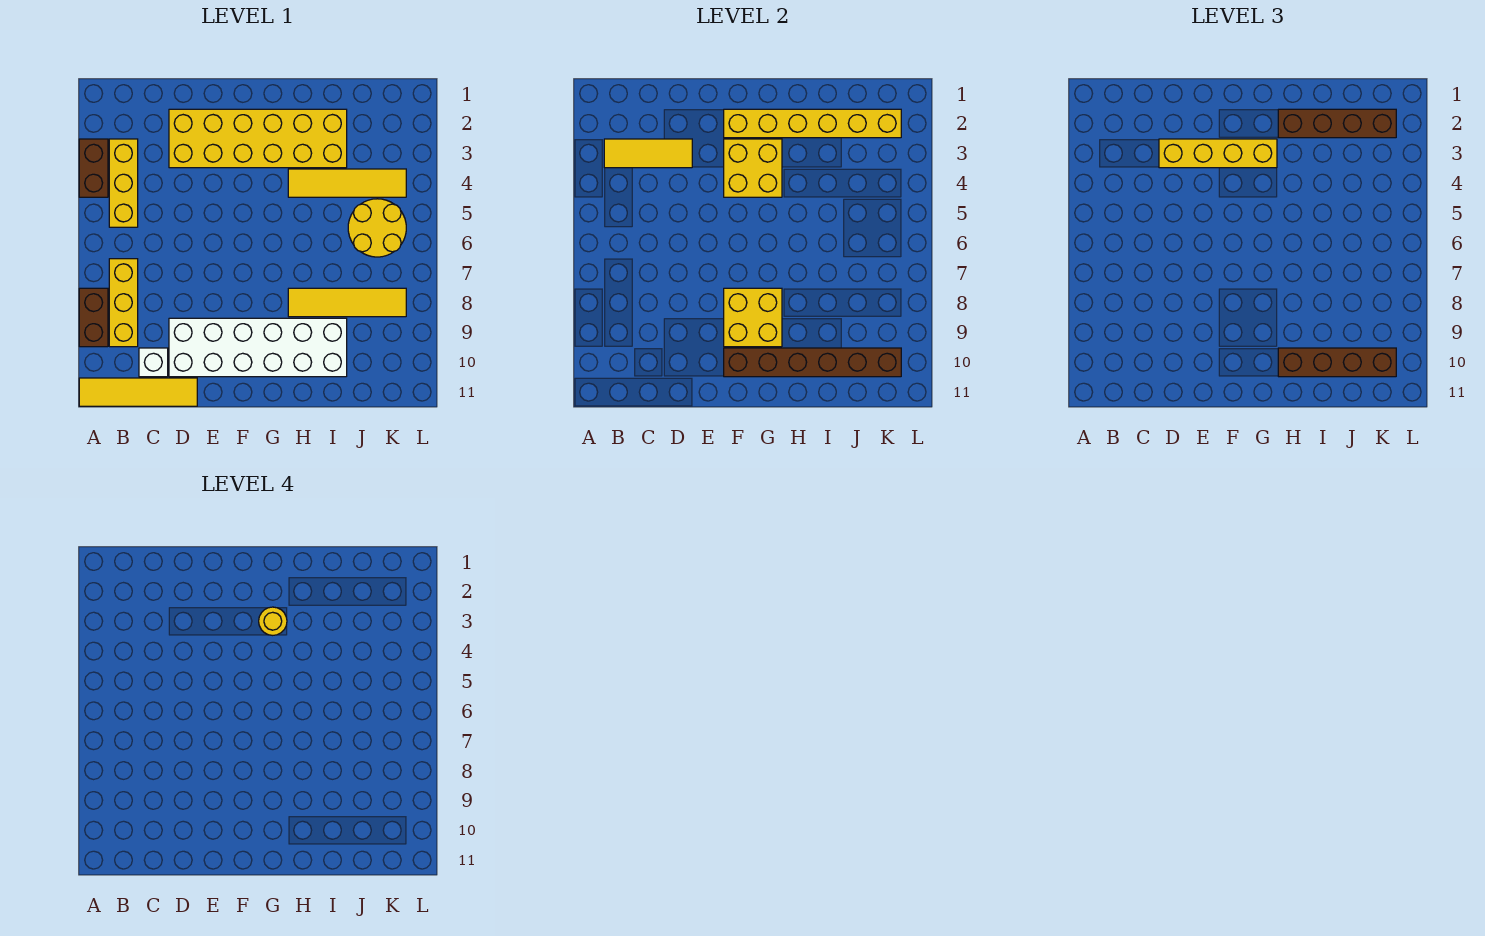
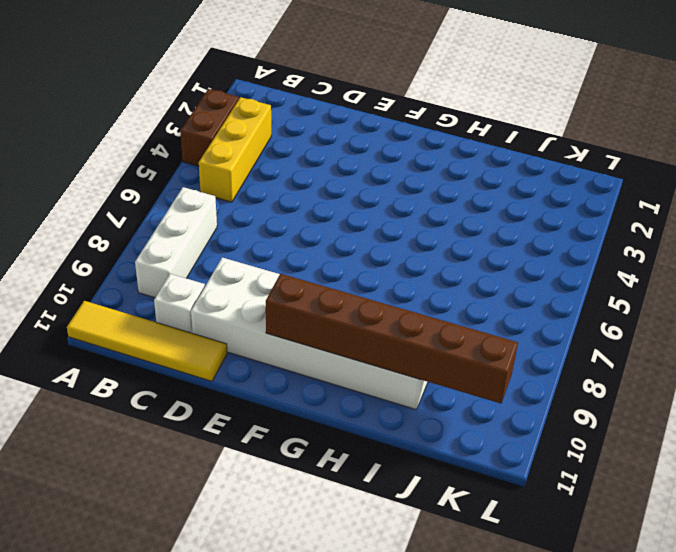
white 1x3 brick [135,187,217,298] -> yellow 1x3 brick [109,259,138,347]
none -> brown 1x2 brick [79,288,108,347]
none -> yellow 2x6 brick [169,109,347,168]
none -> yellow 1x4 tile [288,169,406,197]

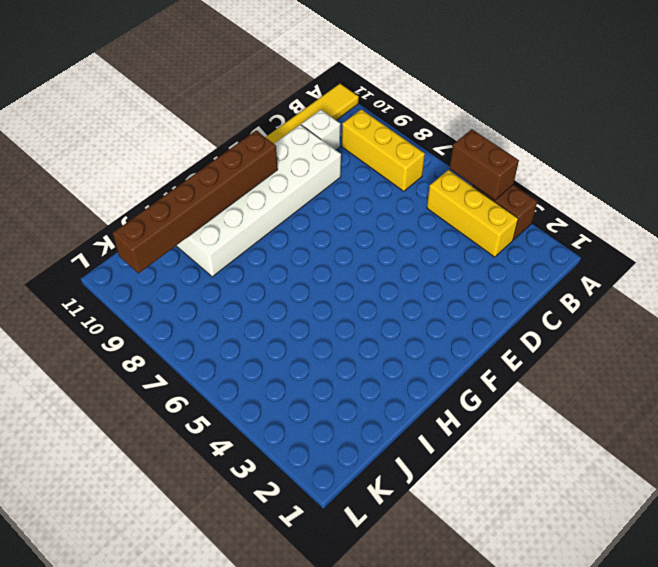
brown 1x2 brick [450,129,519,200] -> brown 1x2 brick moved to [79,288,108,347]
none -> yellow 2x6 brick [169,109,347,168]
none -> yellow 1x4 tile [288,169,406,197]
none -> yellow 1x4 tile [288,288,406,317]

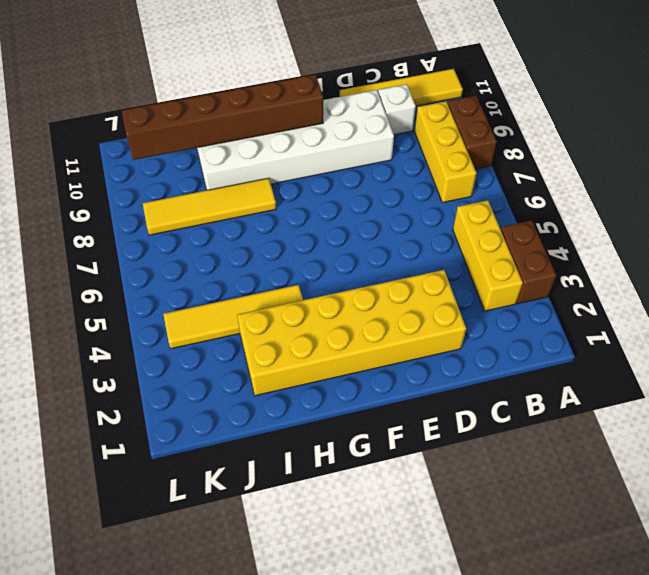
none -> yellow 2x2 round brick [348,199,406,257]
none -> yellow 1x3 tile [604,139,692,168]
none -> yellow 1x6 brick [724,109,901,138]

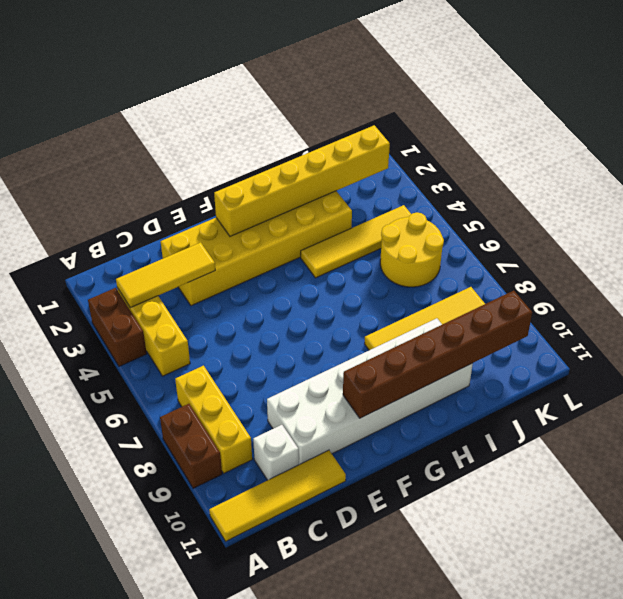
none -> yellow 2x2 brick [724,139,782,197]
none -> yellow 2x2 brick [724,288,782,347]
none -> yellow 1x4 brick [1159,139,1277,168]

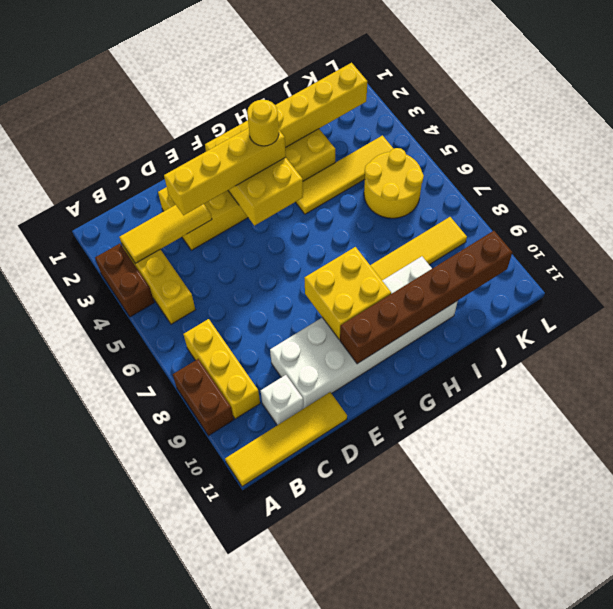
none -> brown 1x4 brick [1278,109,1396,138]
none -> brown 1x4 brick [1278,348,1396,377]

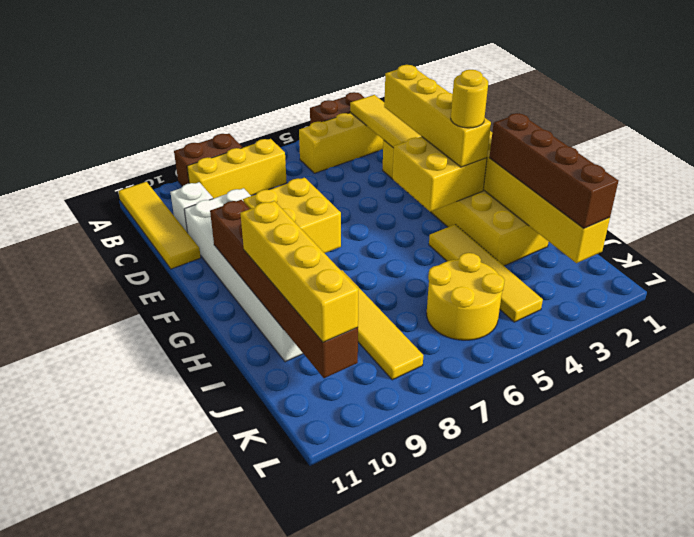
yellow 1x4 brick [240,201,359,342] -> brown 1x4 brick [1278,348,1396,377]

